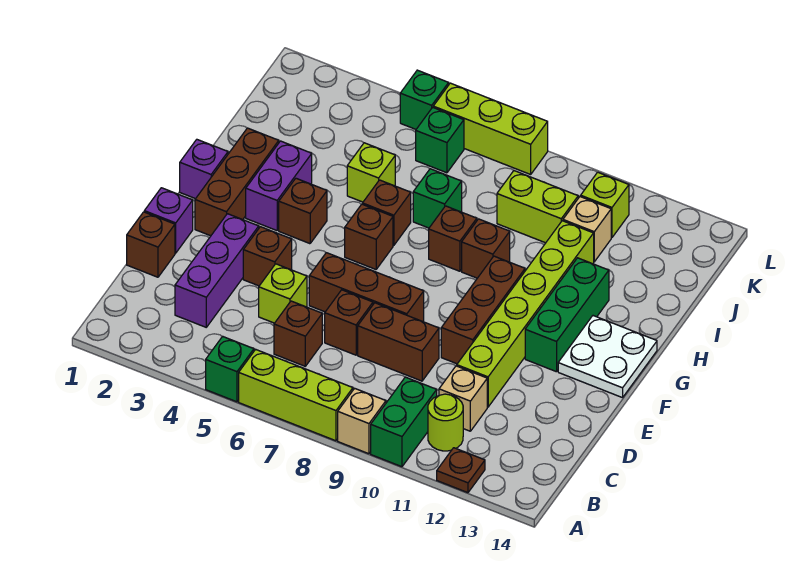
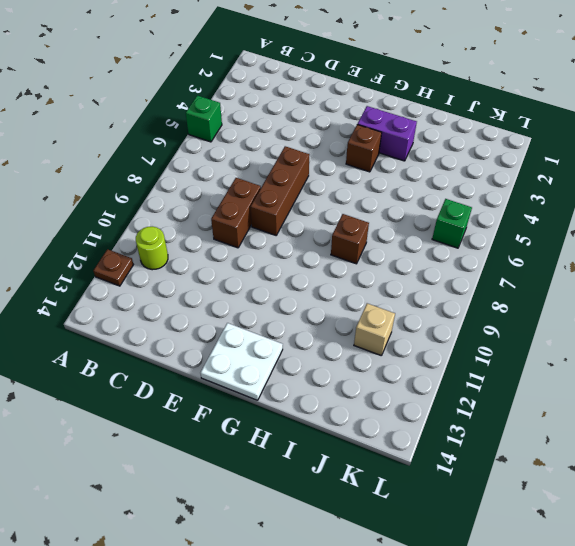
none -> lime 1x3 brick [239,349,353,441]
none -> tan 1x1 brick [338,388,386,454]
none -> green 1x2 brick [371,377,437,467]
none -> purple 1x3 brick [175,214,259,327]

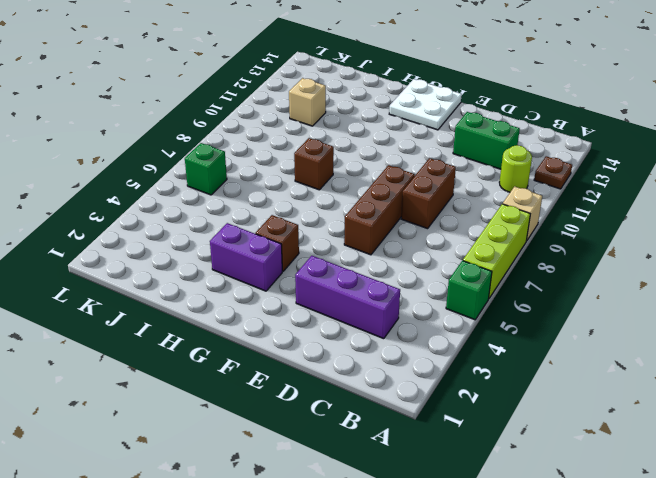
green 1x2 brick [453,112,520,169] -> green 1x2 brick moved to [371,377,437,467]
none -> brown 1x1 brick [274,301,322,366]
none -> tan 1x1 brick [439,366,487,431]
none -> brown 1x1 brick [127,212,175,277]
none -> lime 1x1 brick [259,264,307,323]

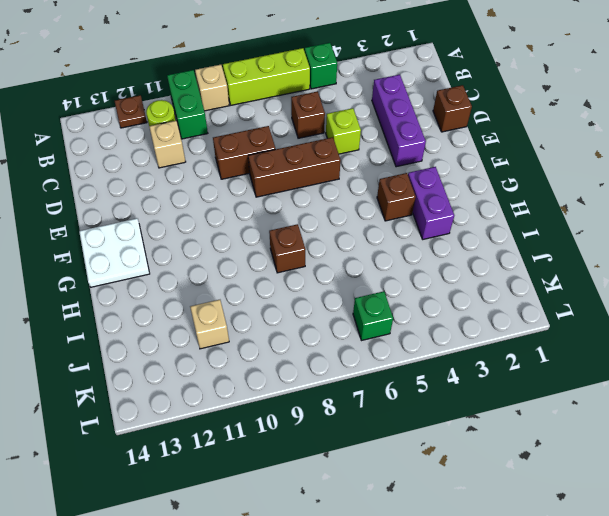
none -> brown 1x1 brick [325,290,373,355]
none -> lime 1x6 brick [457,221,594,407]
none -> purple 1x1 brick [144,188,193,253]
none -> brown 1x1 brick [243,227,292,286]

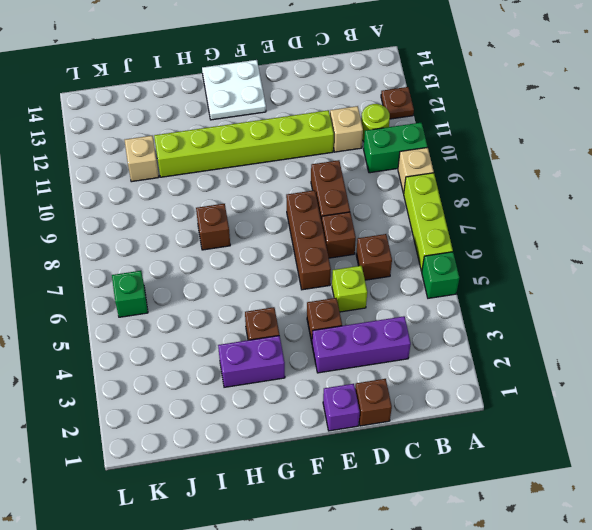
none -> brown 1x3 brick [441,256,525,364]
none -> brown 1x3 brick [195,128,279,236]
none -> green 1x3 brick [525,258,609,372]
none -> purple 1x1 brick [180,140,228,199]

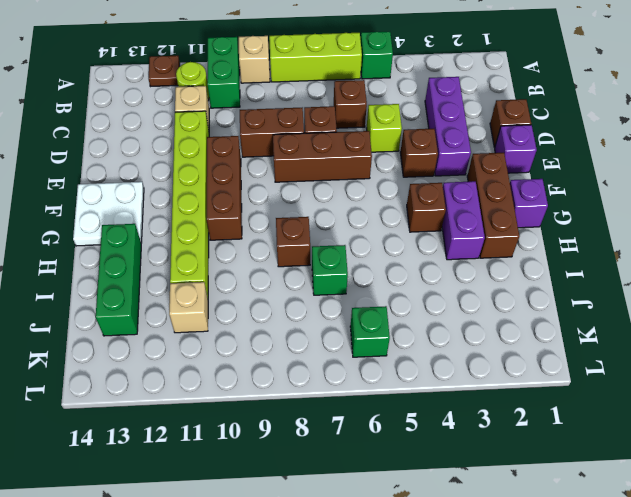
green 1x3 brick [96,224,141,336] -> green 1x3 brick moved to [525,258,609,372]
none -> brown 1x1 brick [345,204,393,269]
none -> brown 1x1 brick [363,180,411,245]
none -> brown 1x1 brick [462,219,510,278]
none -> lime 1x1 brick [347,143,395,202]

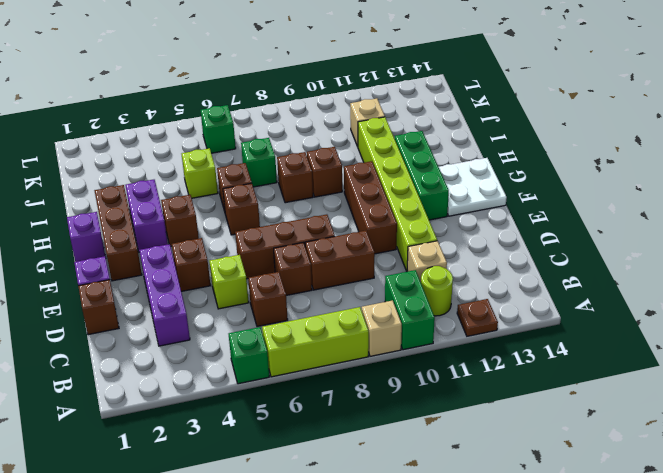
none -> lime 1x2 brick [497,171,578,243]
none -> lime 1x1 brick [581,172,629,238]
none -> green 1x1 brick [400,70,449,129]
none -> lime 1x3 brick [433,83,548,174]

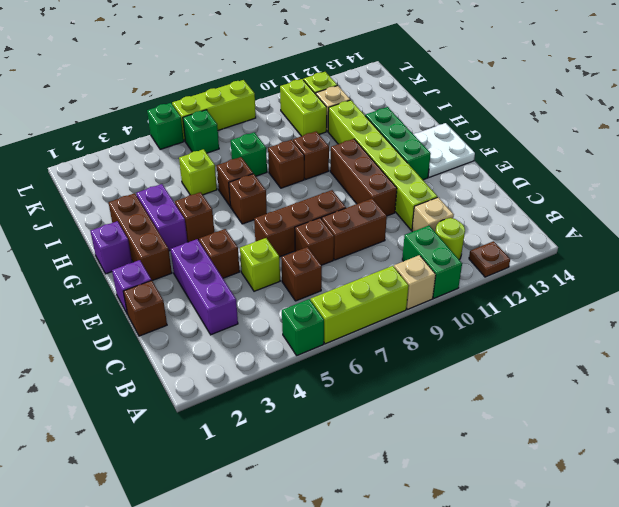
lime 1x2 brick [280,79,327,136] -> lime 1x2 brick turned to [497,171,578,243]

